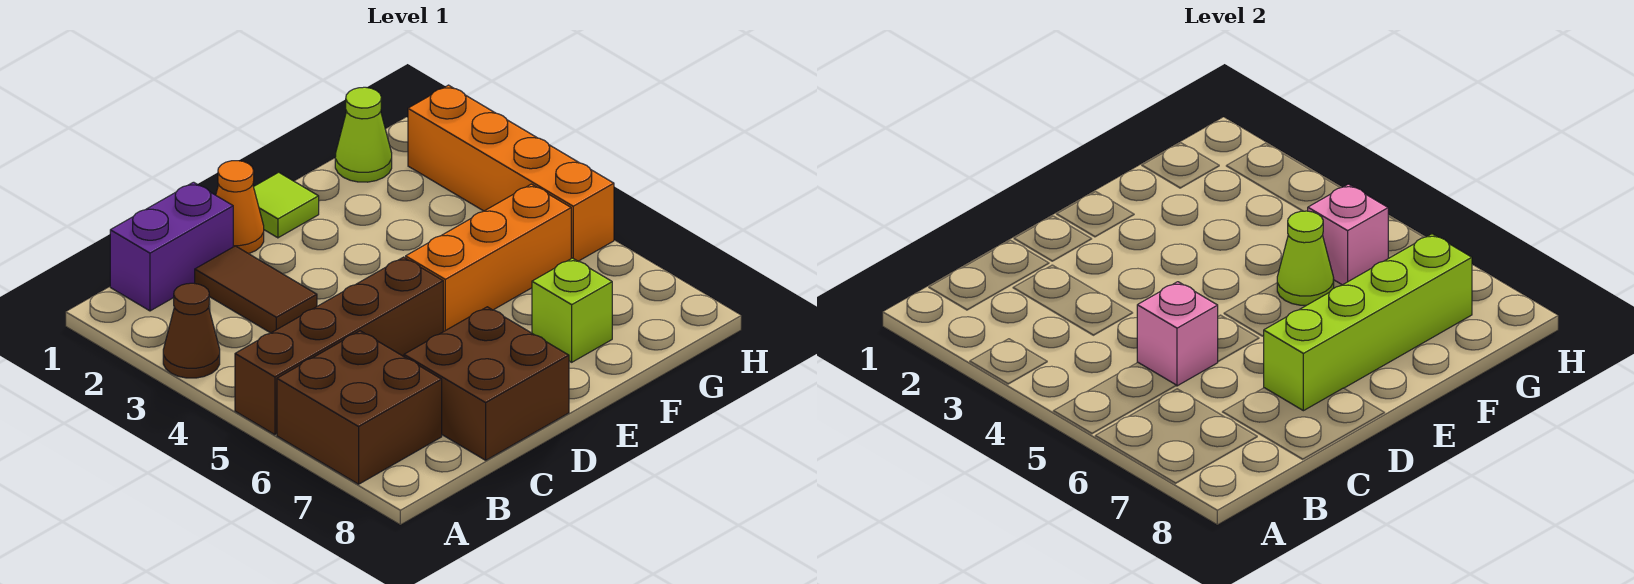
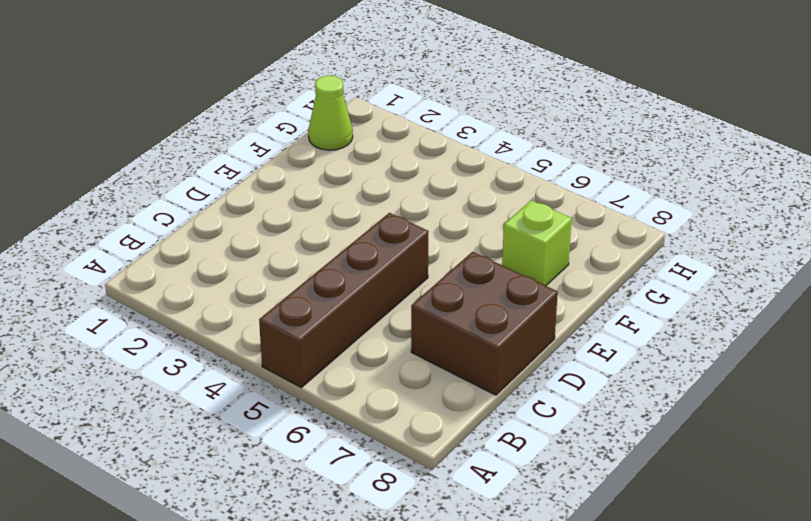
none -> brown 1x1 cone [163,283,220,378]
none -> brown 2x2 brick [277,331,442,484]
none -> purple 1x2 brick [110,182,233,311]

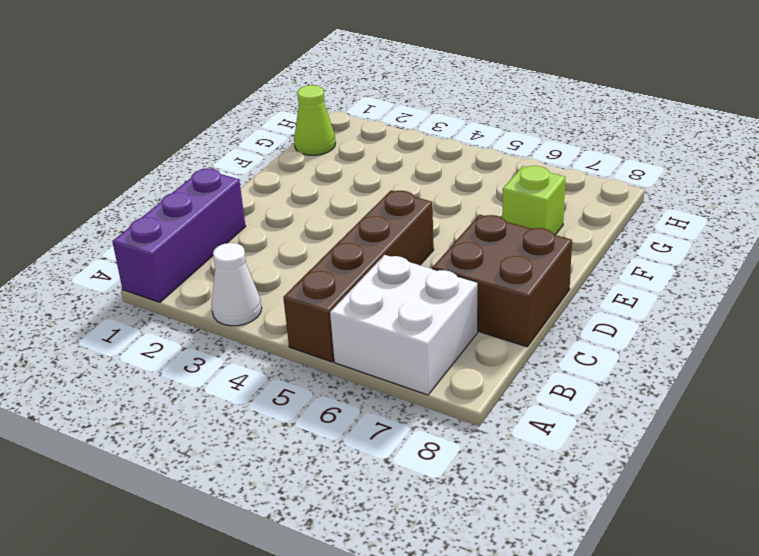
purple 1x3 brick [112,169,246,302] -> purple 1x2 brick [110,182,233,311]
white 1x1 cone [211,243,262,326] -> brown 1x1 cone [163,283,220,378]
white 2x2 brick [330,255,478,395] -> brown 2x2 brick [277,331,442,484]
none -> brown 1x2 tile [195,246,317,333]
none -> orange 1x1 cone [216,161,264,254]
none -> lime 1x1 tile [254,172,319,238]

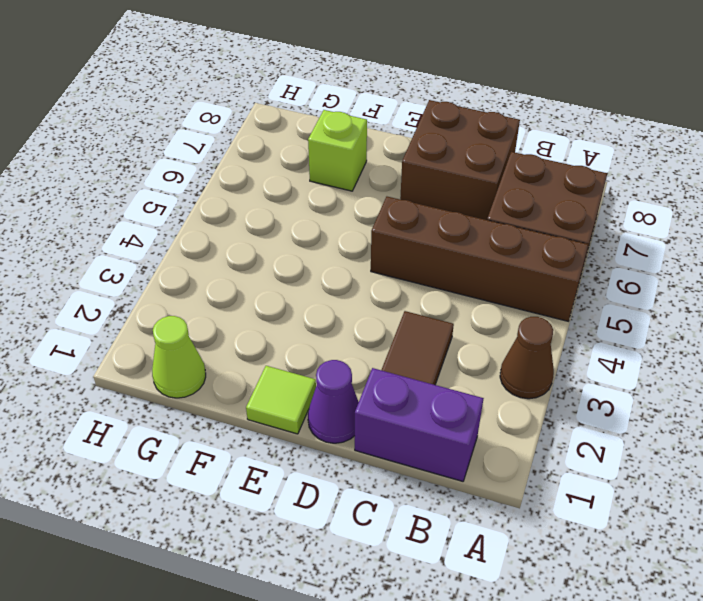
purple 1x1 cone [308,360,359,443] -> orange 1x1 cone [216,161,264,254]
none -> orange 1x3 brick [406,184,571,332]
none -> orange 1x4 brick [408,85,614,261]
none -> pink 1x1 brick [1137,282,1218,386]

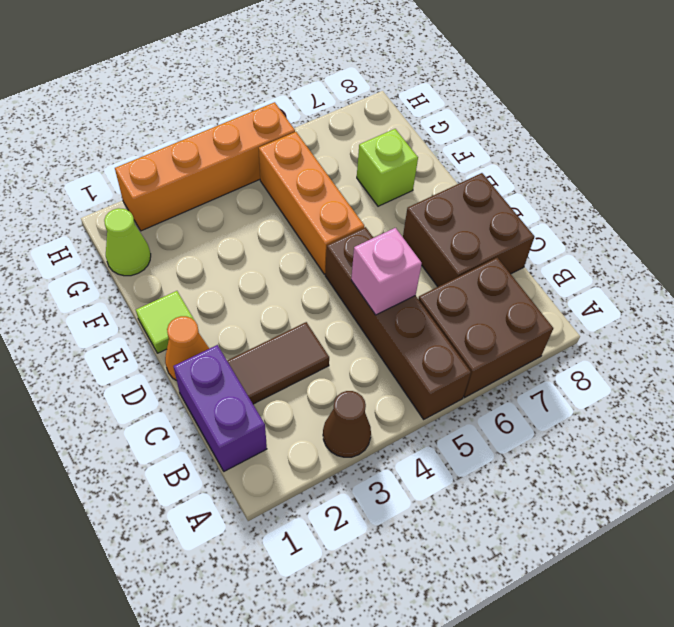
none -> lime 1x4 brick [1264,234,1472,411]
none -> lime 1x1 cone [1277,211,1334,305]
none -> pink 1x1 brick [1308,184,1388,285]

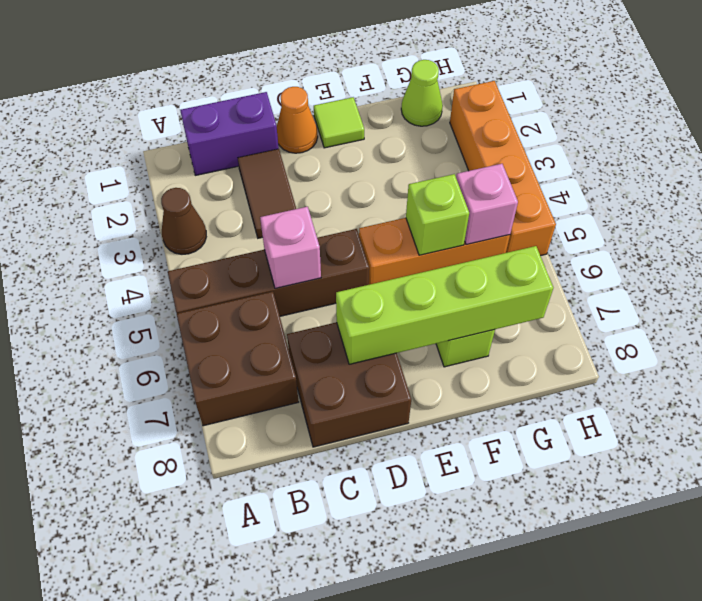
lime 1x1 brick [406,174,469,255] -> lime 1x1 cone [1277,211,1334,305]

